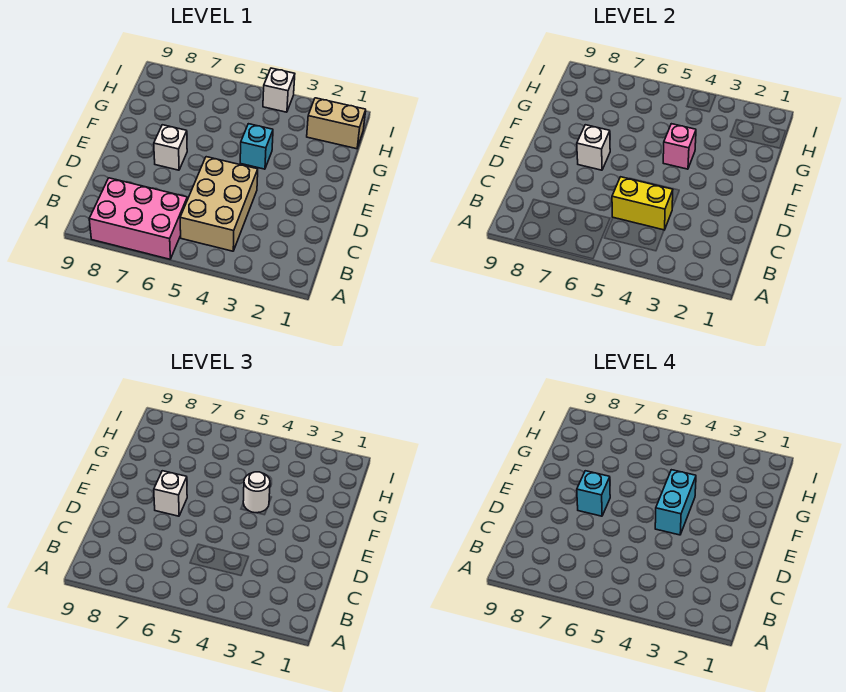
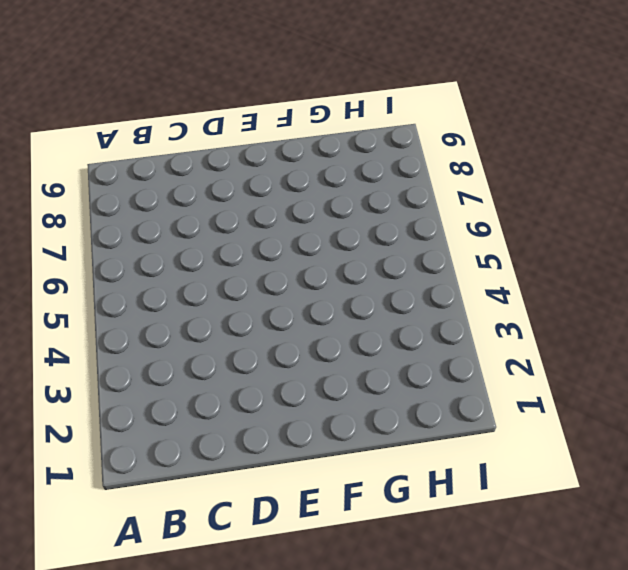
none -> pink 2x3 brick [89,178,187,259]
none -> tan 2x3 brick [180,157,258,251]
none -> white 1x1 brick [154,125,187,170]

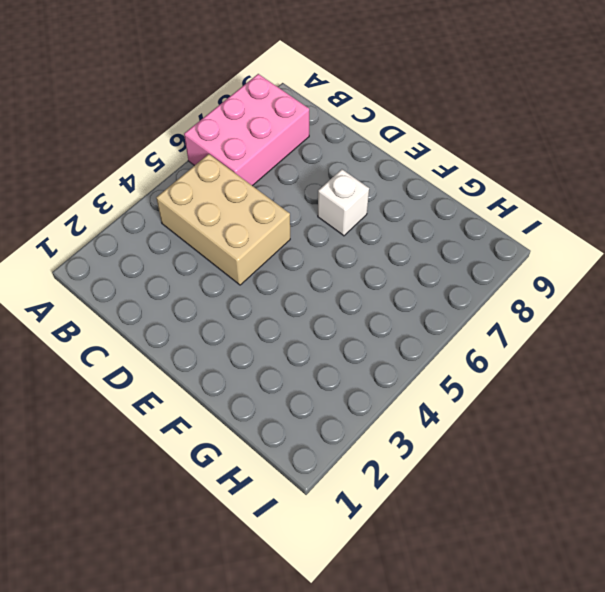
none -> cyan 1x1 brick [240,124,273,169]
none -> tan 1x2 brick [307,98,366,149]
none -> white 1x1 brick [263,68,295,112]

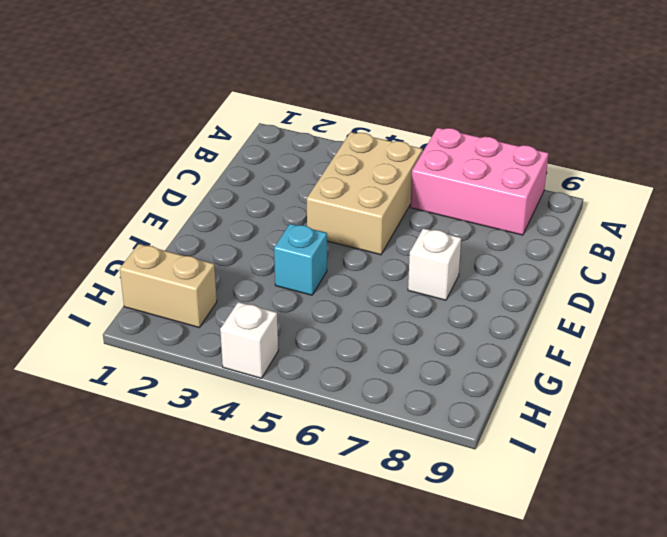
none -> yellow 1x2 brick [612,177,673,230]
none -> white 1x1 brick [577,125,610,170]
none -> pink 1x1 brick [663,124,696,169]

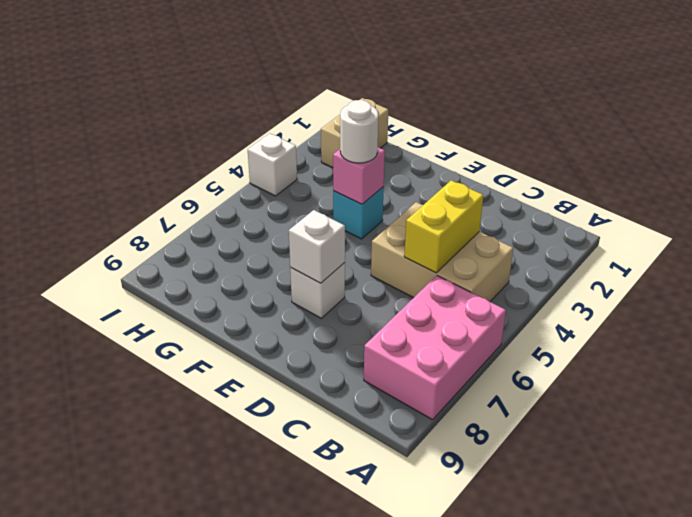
none -> white 1x1 brick [154,471,187,516]
none -> cyan 1x2 brick [655,470,696,535]
none -> cyan 1x1 brick [577,471,610,516]

